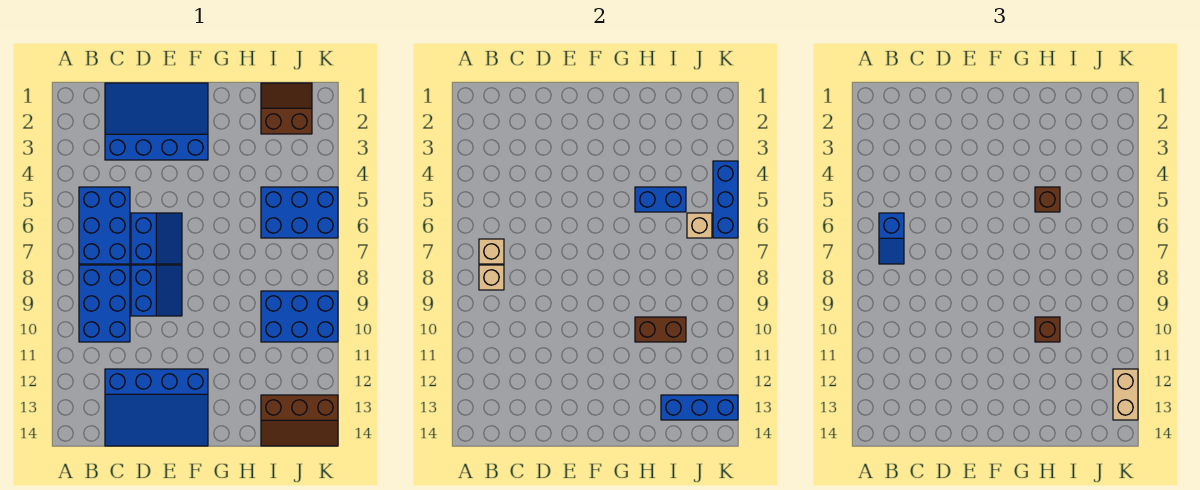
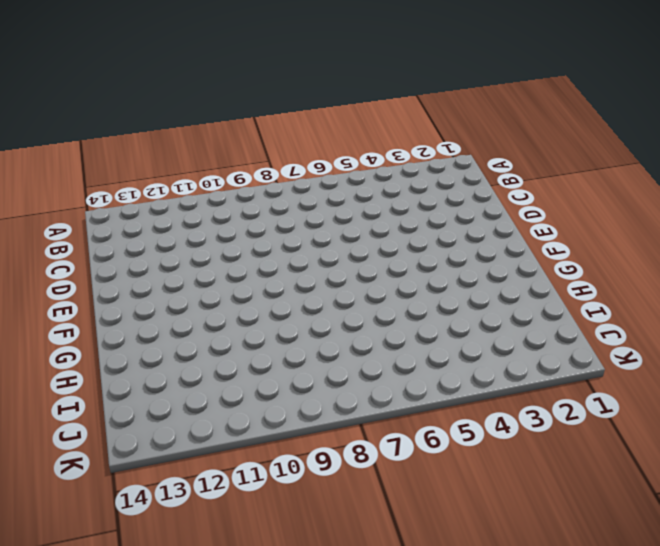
none -> blue 2x3 brick [79,187,130,264]
none -> blue 2x3 brick [79,265,130,342]
none -> blue 3x4 slope [105,83,208,160]

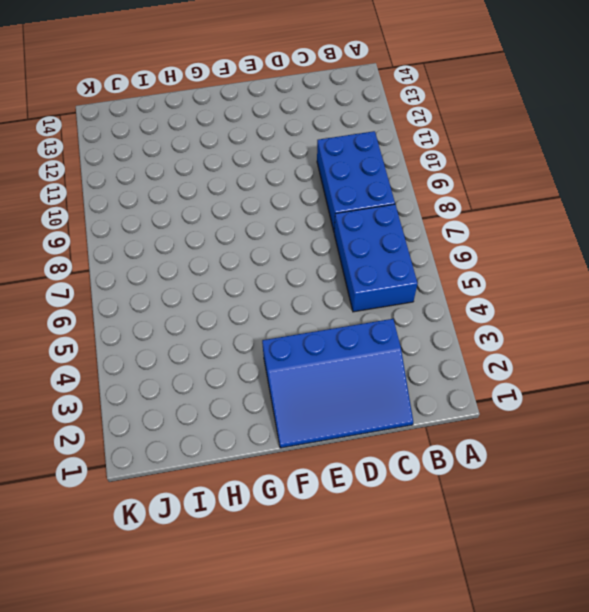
none -> blue 3x4 slope [105,369,208,446]
none -> blue 2x2 slope [131,213,182,264]
none -> blue 2x2 slope [131,265,182,316]

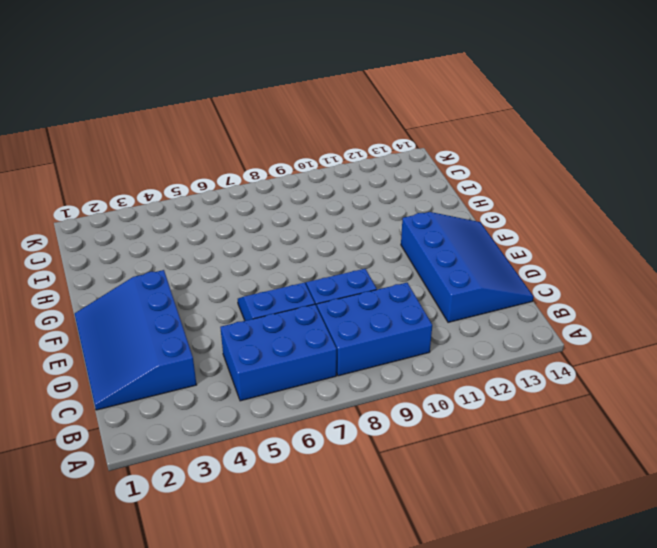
none -> brown 2x2 slope [261,83,312,134]
none -> blue 2x3 brick [261,187,338,238]
none -> blue 2x3 brick [261,291,338,342]

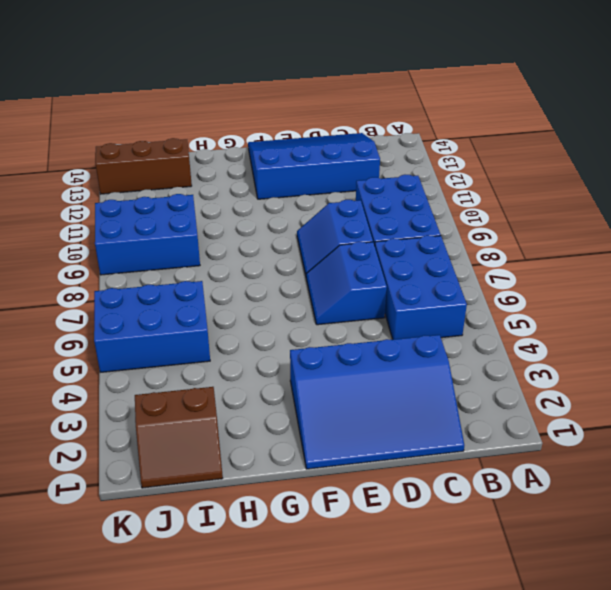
none -> tan 1x1 brick [479,239,504,264]
none -> tan 1x1 brick [479,265,504,290]
none -> blue 1x2 brick [635,187,686,212]

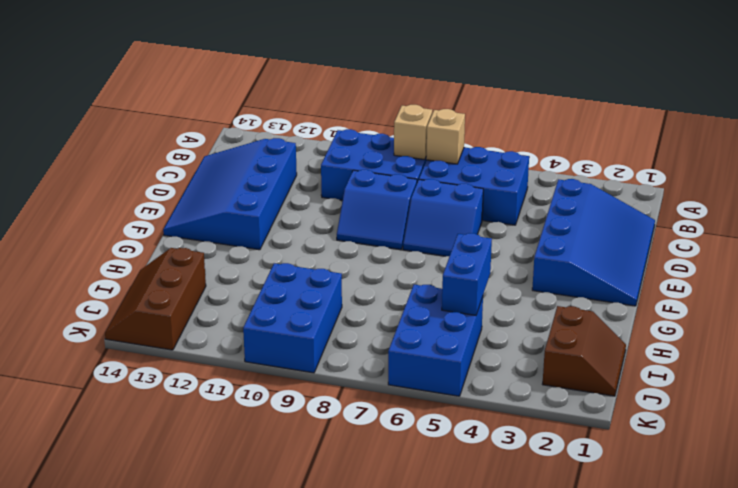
none -> brown 1x2 brick [635,317,686,342]
none -> blue 1x3 brick [661,395,738,420]
none -> tan 1x1 brick [687,213,712,238]

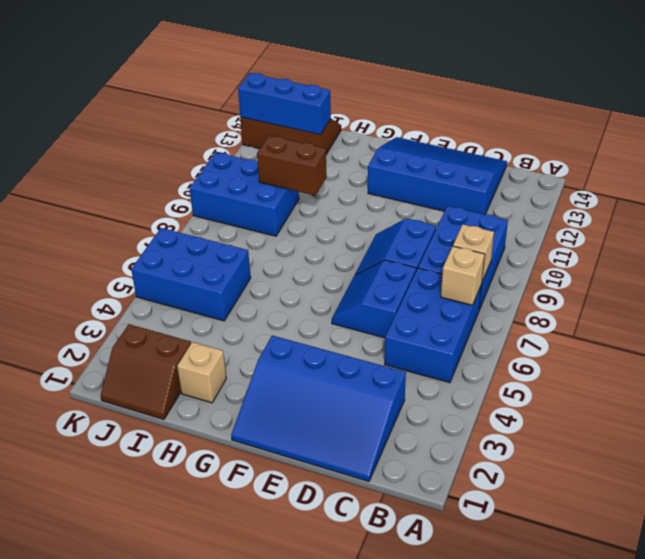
tan 1x1 brick [177,342,226,403] -> tan 1x1 brick moved to [687,213,712,238]
none -> blue 1x2 brick [635,187,686,212]
none -> blue 1x3 brick [713,161,738,238]
none -> blue 1x2 slope [879,213,904,264]

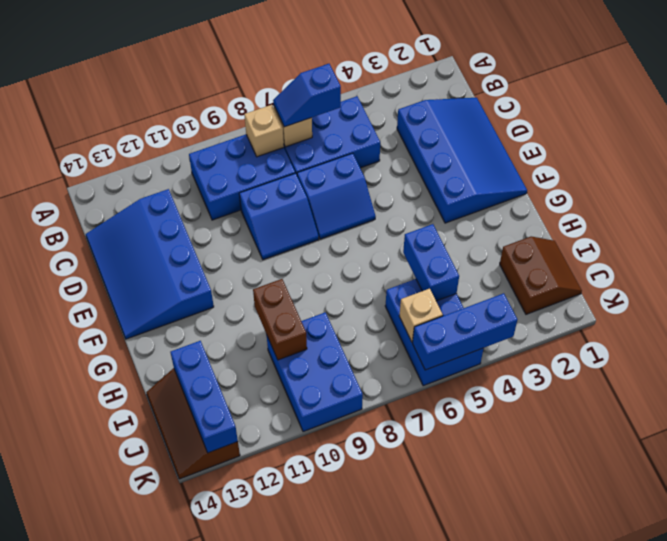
none -> brown 1x1 brick [1035,187,1060,212]
none -> brown 1x1 brick [1035,317,1060,342]
none -> tan 1x2 brick [1113,369,1138,420]

